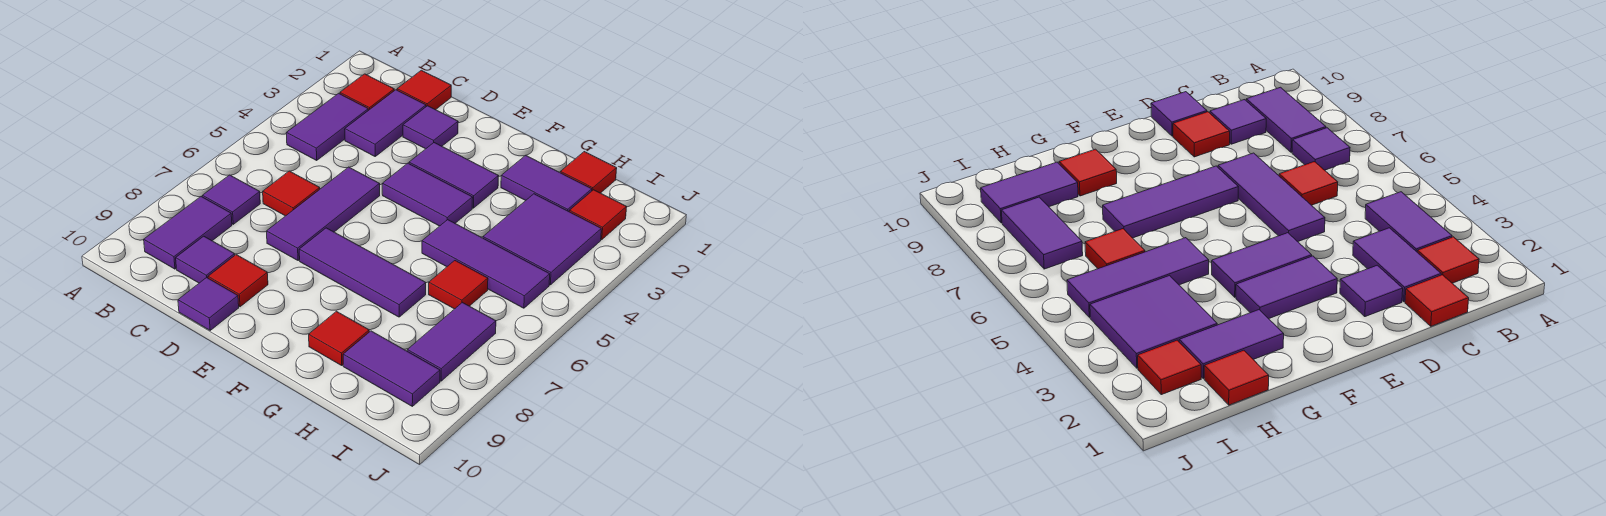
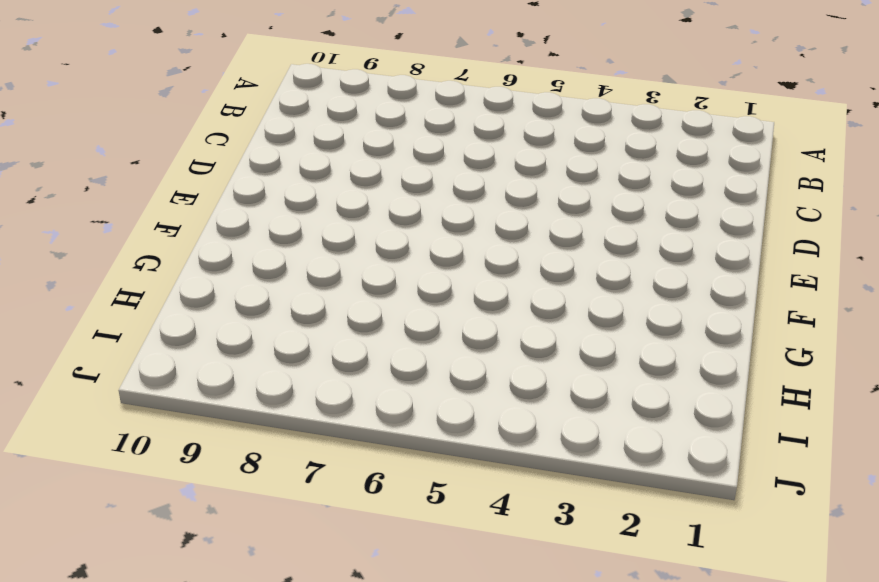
none -> red 1x1 tile [340,74,394,110]
none -> purple 1x2 tile [286,93,368,160]
none -> purple 1x1 tile [202,175,260,224]

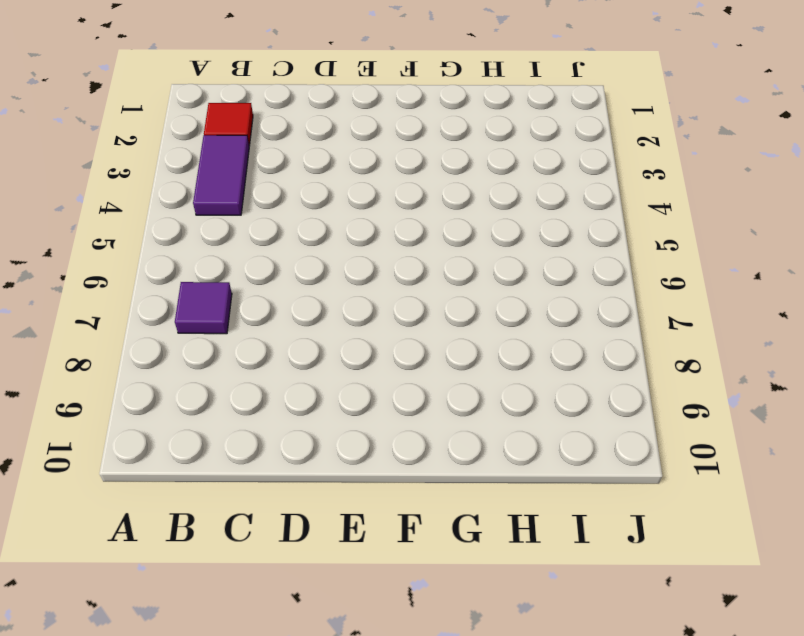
none -> purple 1x2 tile [144,197,232,269]
none -> red 1x1 tile [397,70,451,110]
none -> purple 1x2 tile [345,90,426,156]

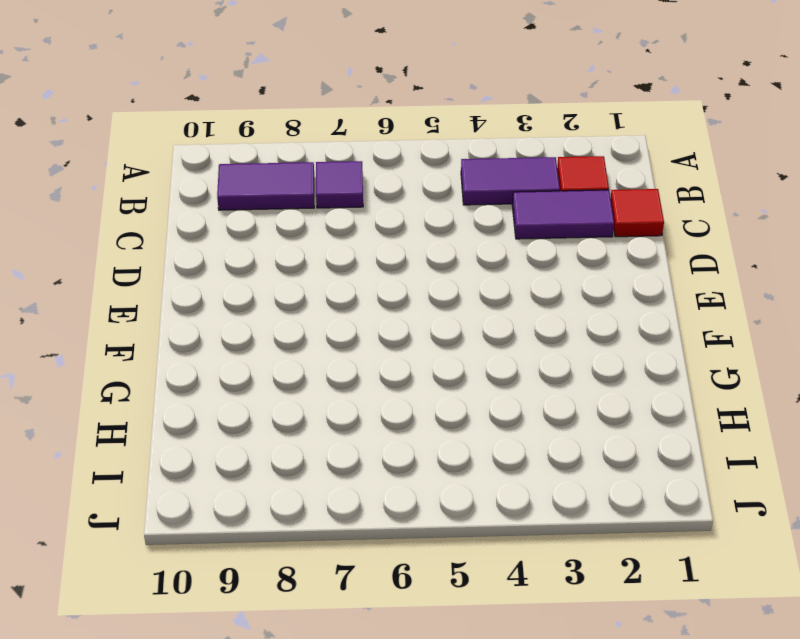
none -> red 1x1 tile [263,171,320,216]
none -> purple 1x1 tile [176,236,235,283]
none -> purple 1x1 tile [403,106,458,149]

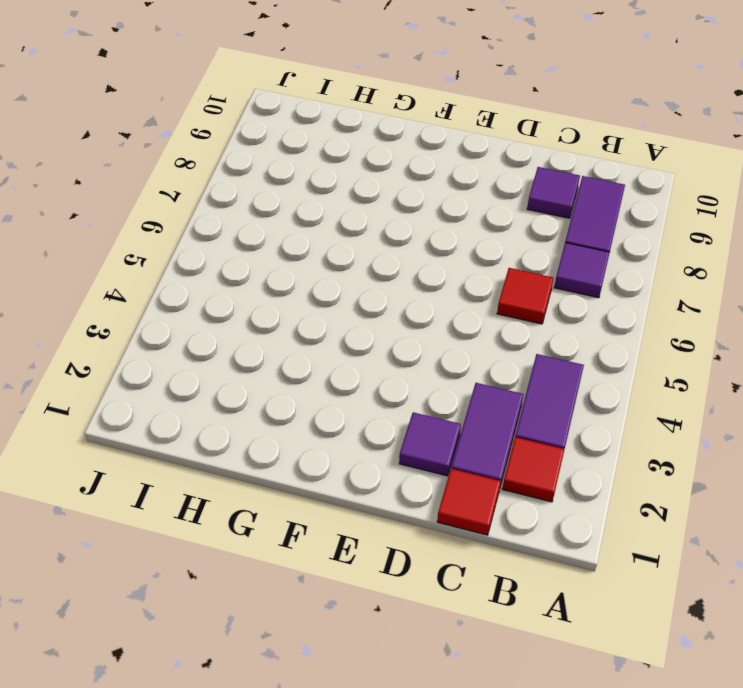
none -> purple 1x3 tile [266,167,380,261]
none -> red 1x1 tile [208,255,268,307]
none -> purple 1x1 tile [178,278,239,330]

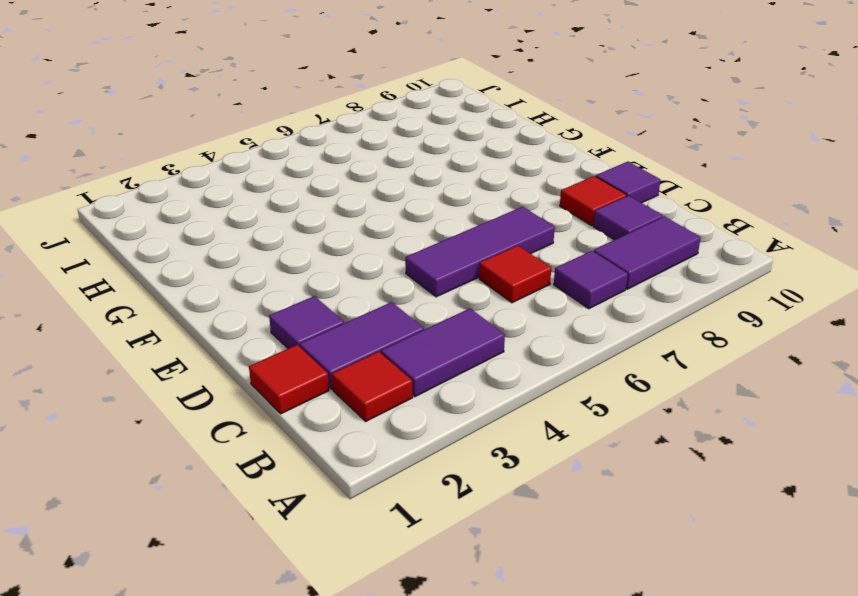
none -> purple 1x2 tile [409,143,498,208]
none -> purple 1x2 tile [382,163,473,226]
none -> purple 1x3 tile [299,228,426,317]

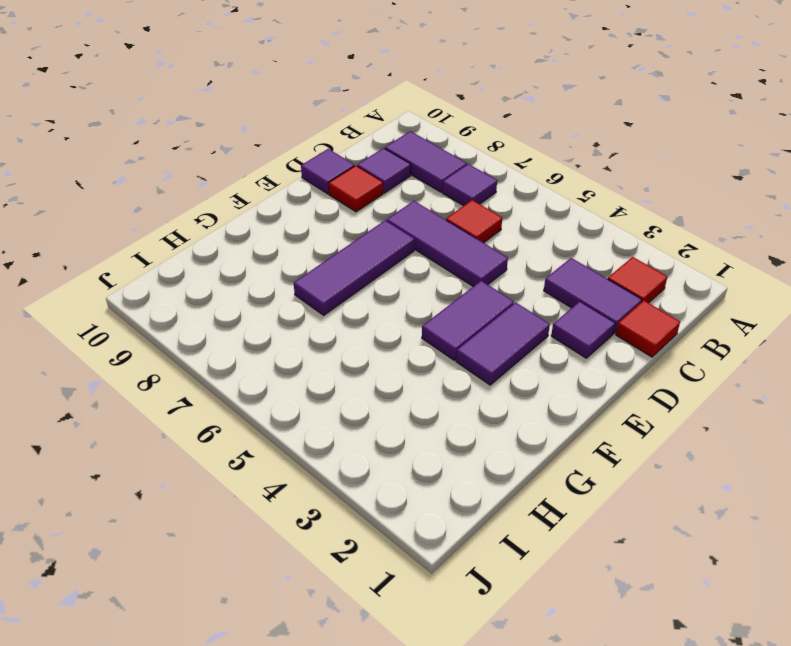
none -> purple 1x2 tile [286,93,368,160]
none -> purple 1x2 tile [501,155,592,211]
none -> purple 1x3 tile [422,220,550,308]

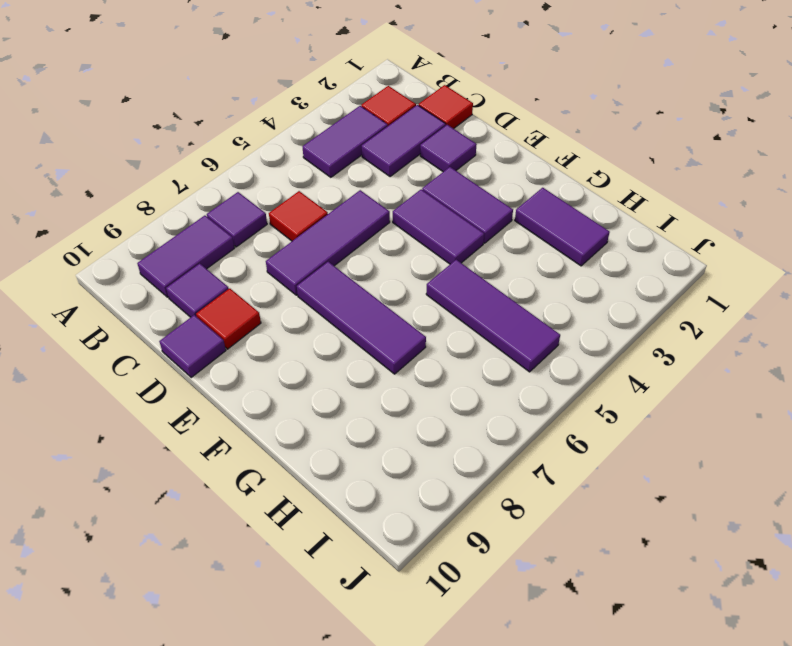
none -> red 1x1 tile [309,311,369,365]
none -> red 1x1 tile [560,152,617,193]
none -> purple 2x2 tile [483,194,601,285]

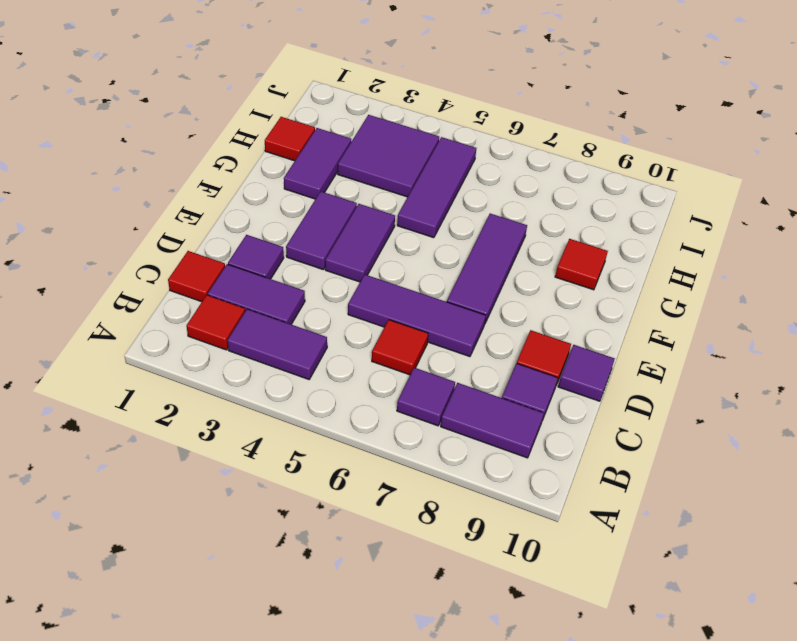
none -> red 1x1 tile [429,261,488,309]
none -> purple 1x2 tile [343,331,440,406]
none -> red 1x1 tile [569,190,627,240]

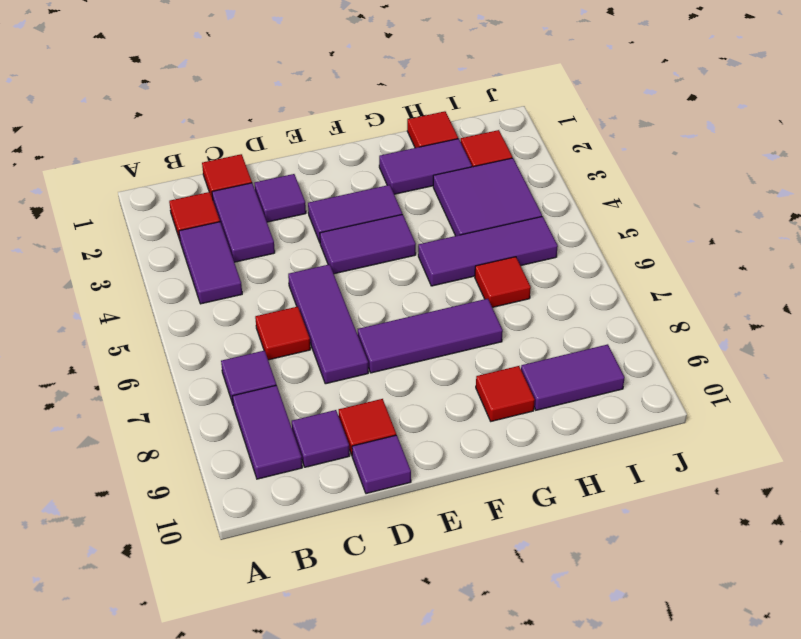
none -> purple 1x2 tile [407,303,496,381]

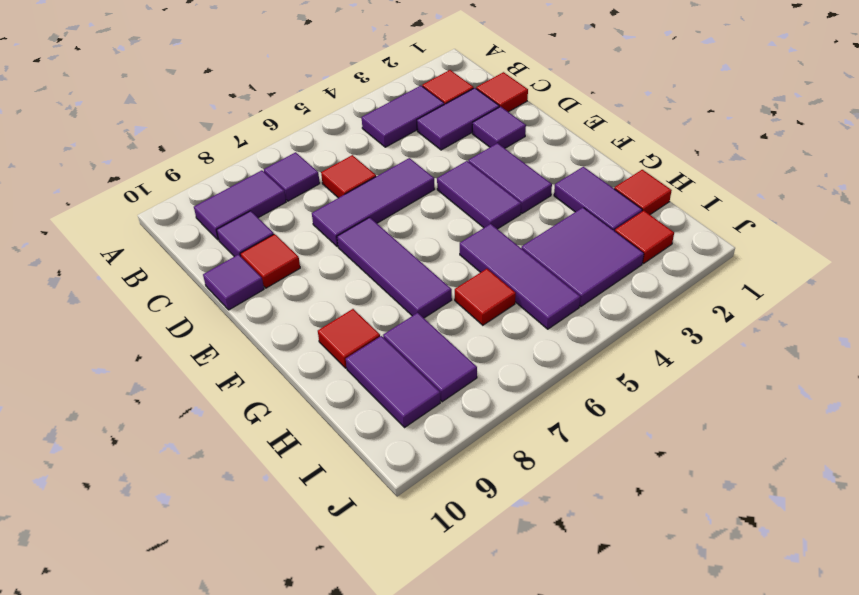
purple 1x2 tile [383,313,477,402] -> purple 1x2 tile turned to [407,303,496,381]

